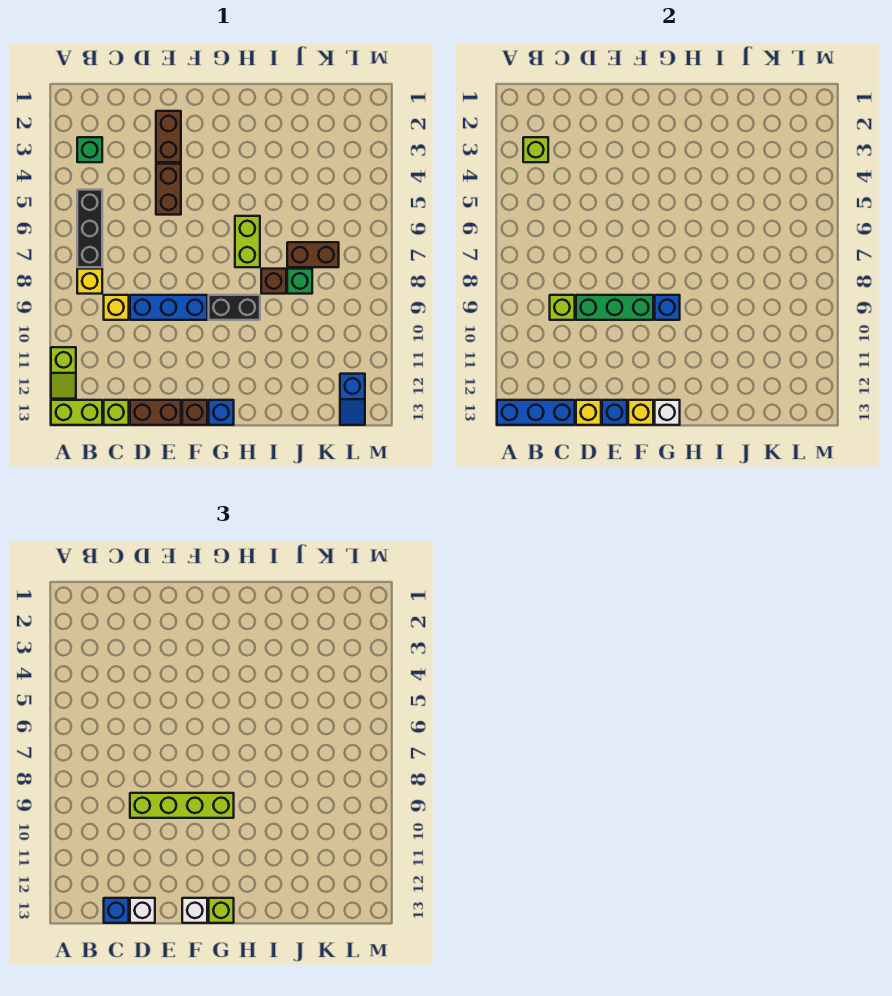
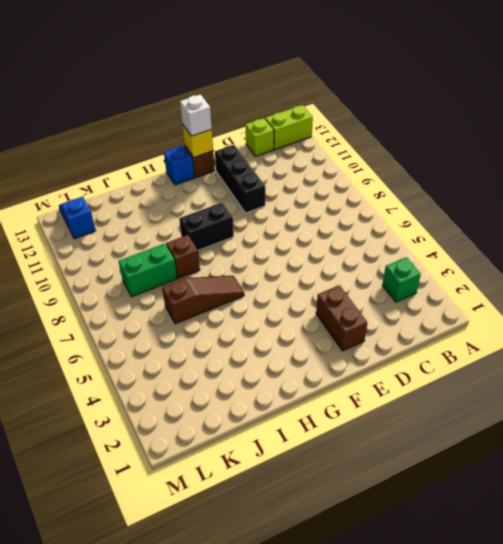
black 1x3 brick [215,145,265,213] -> black 1x3 brick moved to [77,190,102,267]
brown 1x3 slope [162,276,244,324] -> lime 1x2 brick [235,216,260,267]
green 1x2 brick [119,244,177,297] -> green 1x1 brick [287,269,312,294]
none -> lime 1x2 slope [51,347,76,399]
none -> yellow 1x1 brick [77,269,102,294]
none -> yellow 1x1 brick [104,295,129,320]
none -> blue 1x3 brick [130,295,207,320]

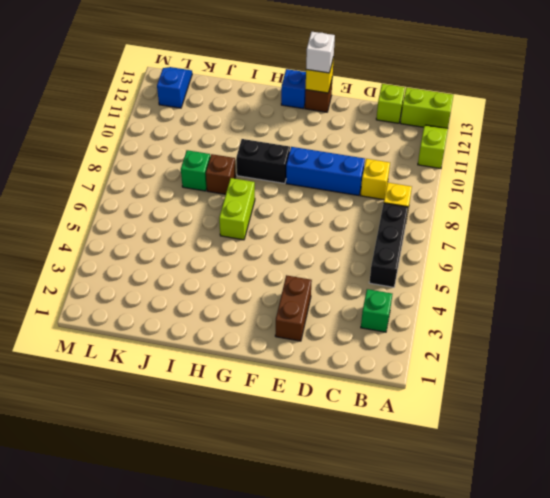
none -> brown 1x2 brick [130,400,181,425]
none -> brown 1x2 brick [156,164,181,215]
none -> brown 1x2 brick [287,242,339,267]
none -> blue 1x3 brick [497,400,575,425]

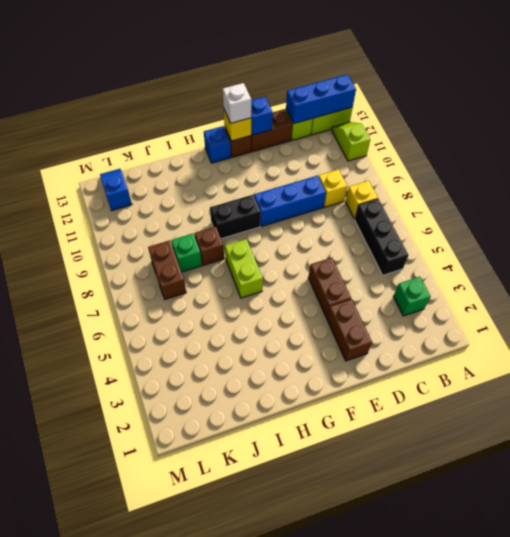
brown 1x2 brick [148,240,186,299] -> brown 1x2 brick turned to [287,242,339,267]
none -> lime 1x1 brick [523,137,548,162]
none -> lime 1x1 brick [550,295,575,320]
none -> green 1x3 brick [576,295,653,320]
none -> yellow 1x1 brick [576,400,601,425]

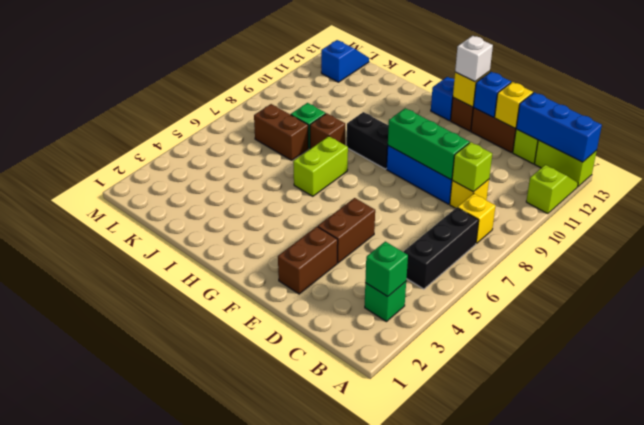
green 1x1 brick [365,242,408,297] -> lime 1x1 brick [523,137,548,162]
none -> blue 1x1 brick [655,295,680,320]
none -> white 1x1 brick [655,400,680,425]
none -> blue 1x1 brick [104,898,129,923]
none -> lime 1x4 brick [130,793,234,818]

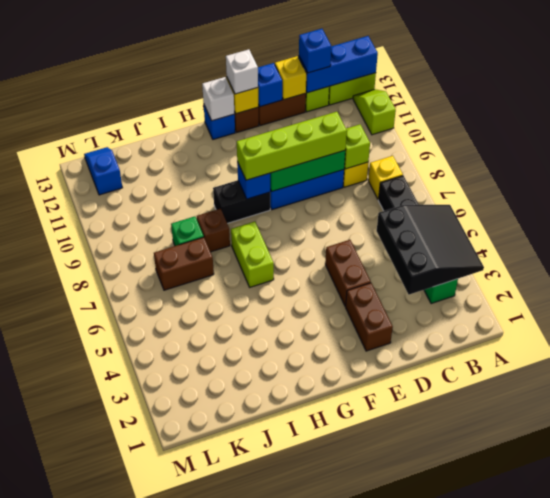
black 3x3 slope [377,205,484,295] -> lime 1x1 brick [523,137,548,162]
none -> white 1x1 brick [130,898,155,923]
none -> lime 1x1 brick [209,898,234,923]

